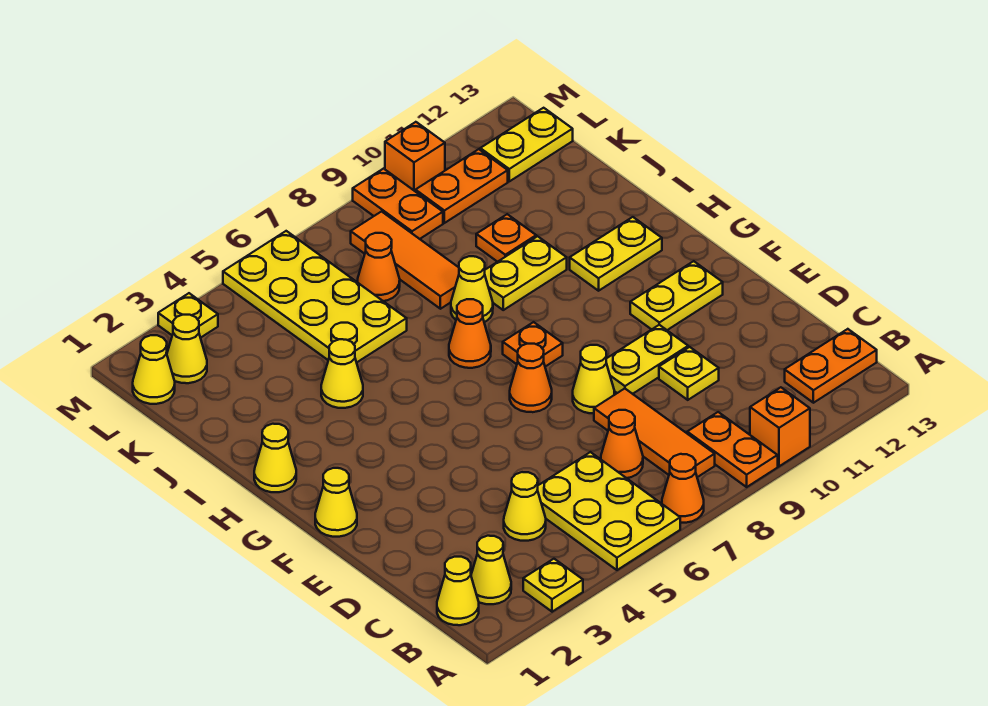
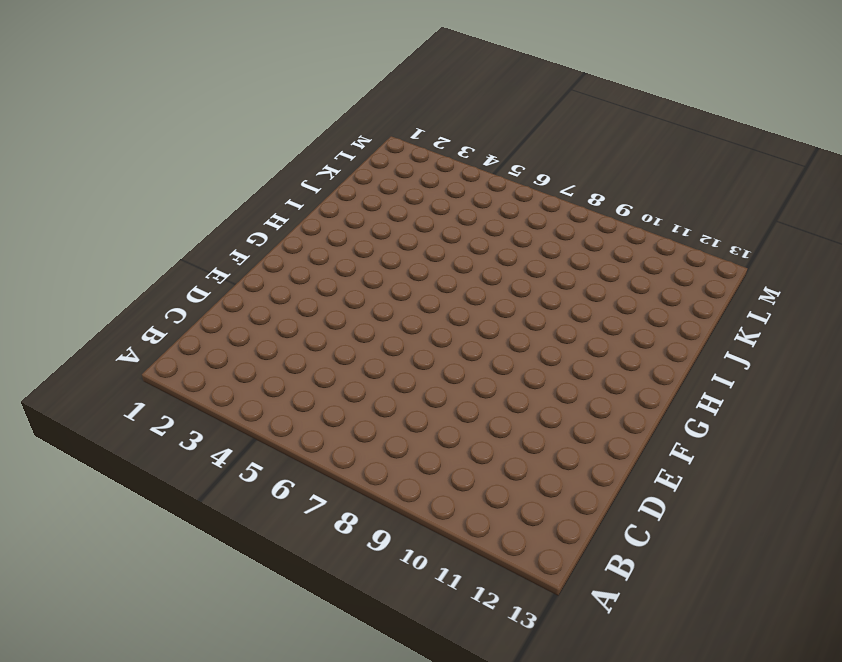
none -> yellow 1x1 plate [523,559,583,612]
none -> yellow 2x3 plate [538,452,680,570]
none -> orange 1x1 cone [662,454,704,523]
none -> orange 1x2 plate [687,412,778,487]

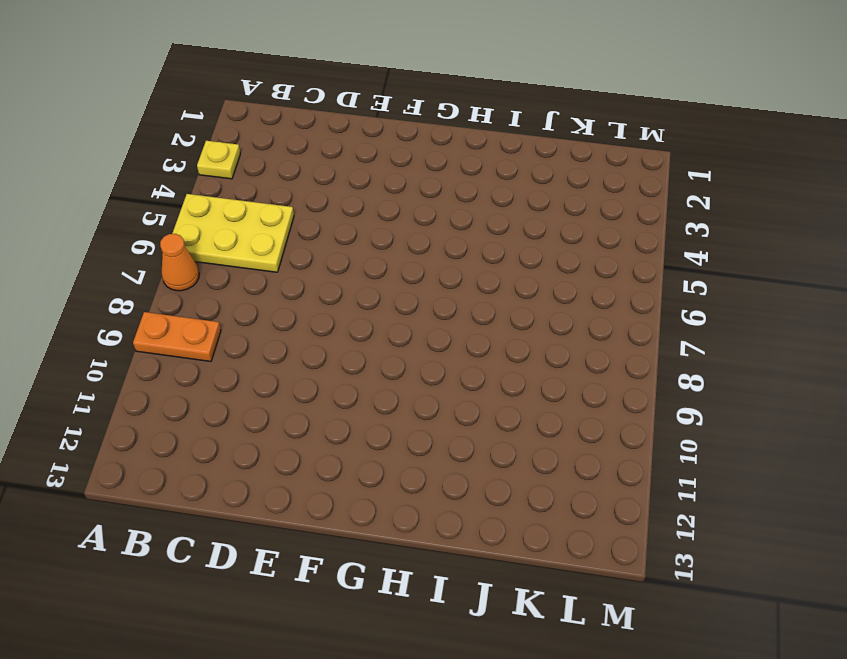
none -> orange 1x1 brick [750,387,810,466]
none -> yellow 1x1 cone [437,557,479,625]
none -> yellow 1x1 cone [471,536,511,604]
none -> orange 1x3 tile [594,389,715,477]

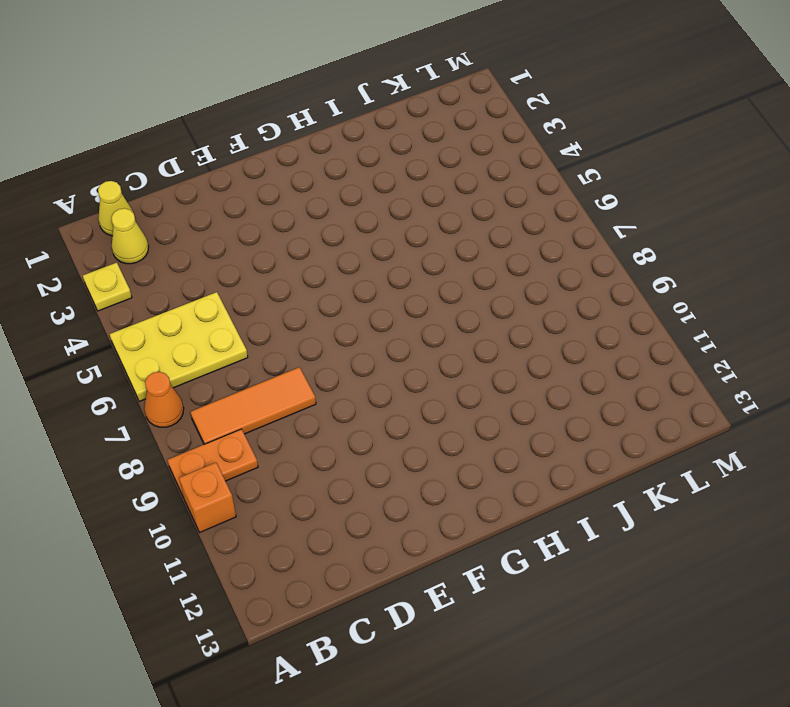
none -> orange 1x2 plate [785,329,877,403]
none -> yellow 1x1 cone [504,472,546,541]
none -> orange 1x1 cone [601,410,643,478]
none -> yellow 1x1 plate [659,347,719,400]

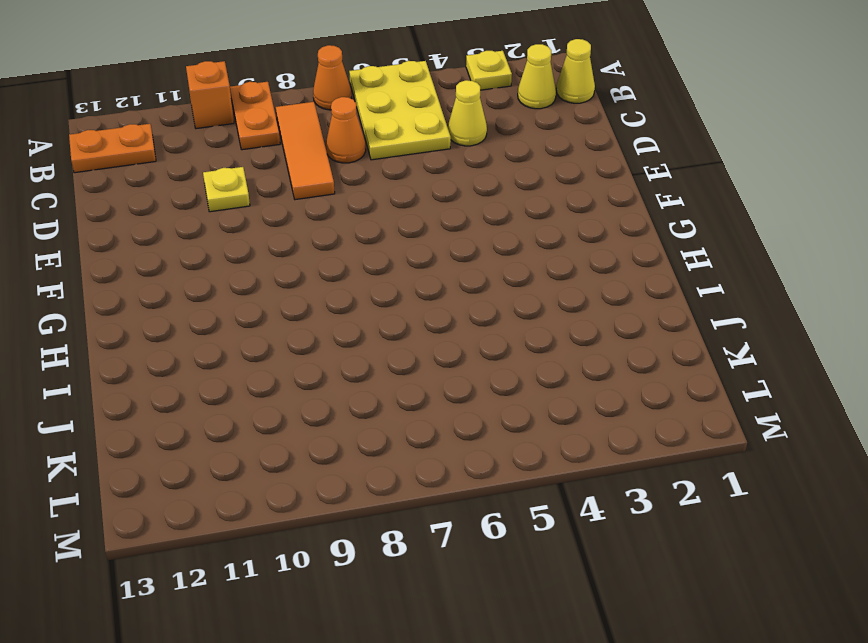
none -> yellow 1x1 cone [573,345,615,413]
none -> yellow 1x2 plate [606,325,688,394]
none -> yellow 1x1 cone [315,468,357,537]
none -> orange 1x1 cone [510,344,552,412]

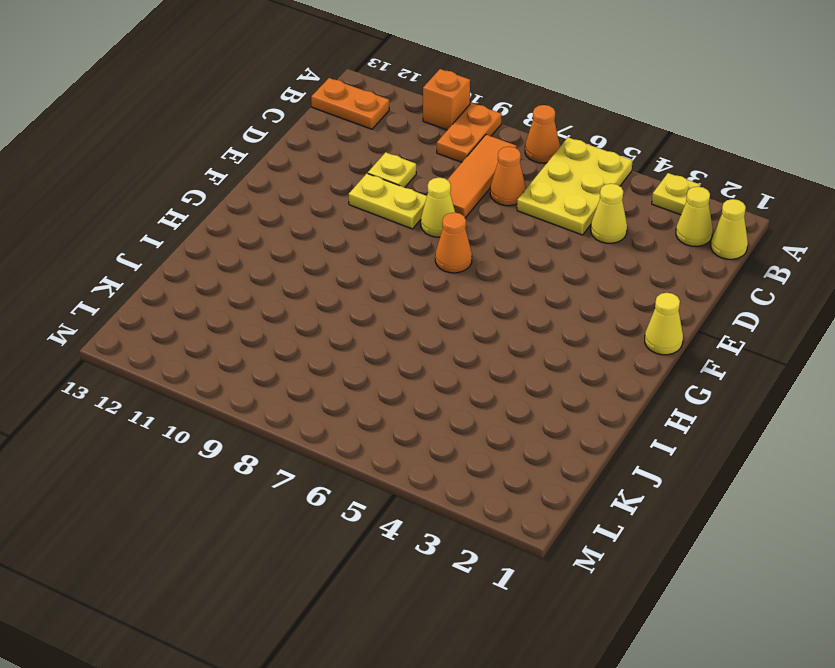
none -> yellow 1x2 plate [630,261,723,330]
none -> orange 1x1 plate [503,322,563,367]
none -> yellow 1x1 cone [254,424,296,492]
none -> orange 1x1 cone [449,299,491,368]

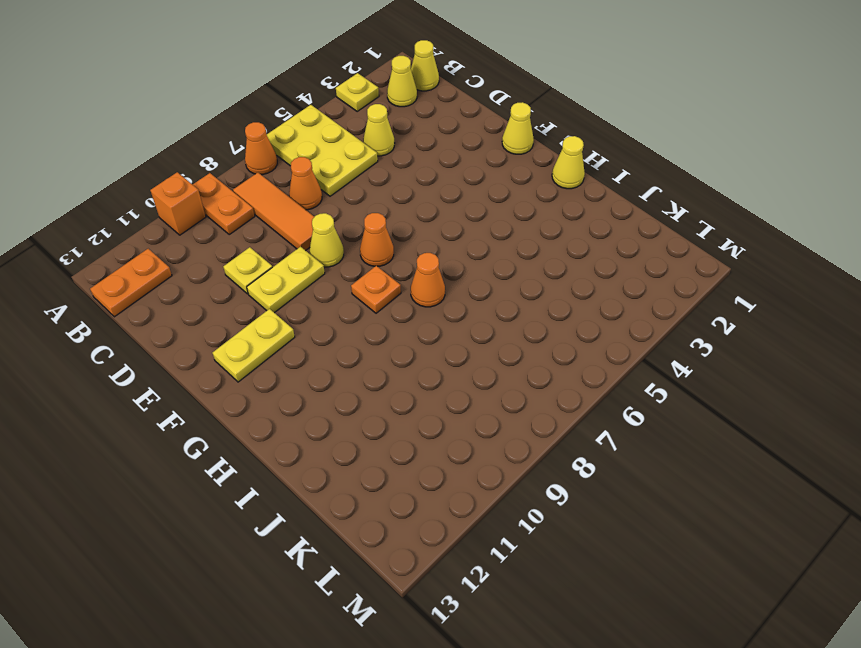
none -> yellow 1x2 plate [570,217,662,291]
none -> yellow 1x1 cone [321,339,363,408]
none -> yellow 1x1 cone [451,256,493,322]
none -> yellow 1x2 plate [485,236,567,310]

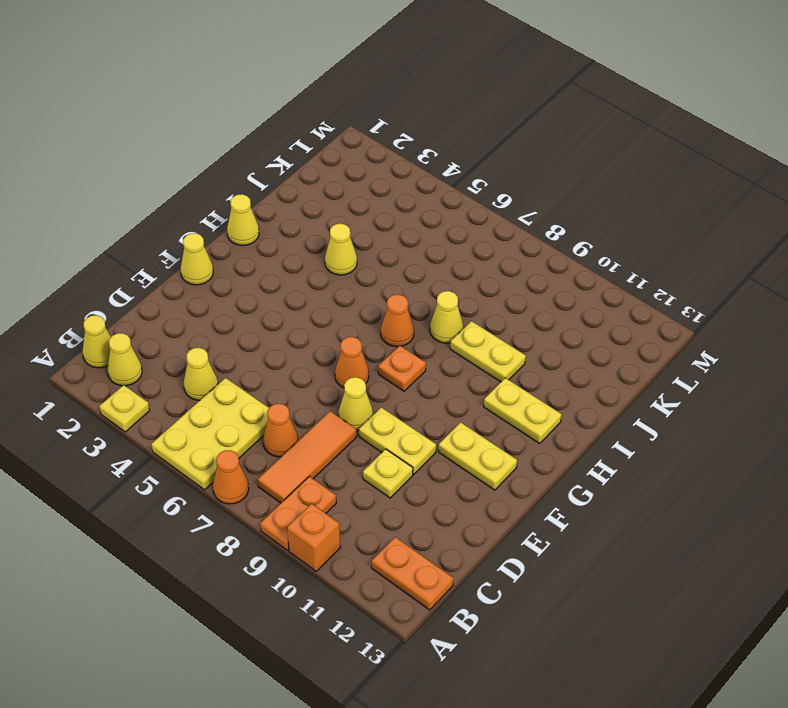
none -> yellow 2x4 plate [223,231,407,362]
none -> orange 1x3 tile [351,212,459,309]
none -> orange 1x1 plate [476,214,536,262]
none -> orange 1x1 cone [358,233,400,301]

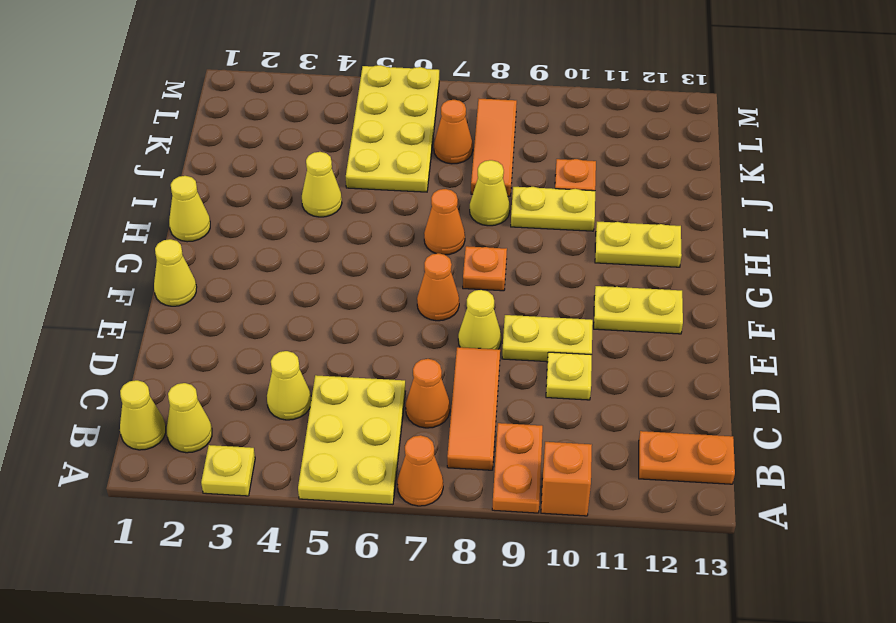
none -> yellow 1x1 cone [133,335,175,404]
none -> yellow 1x1 cone [167,315,207,383]
none -> orange 1x2 plate [353,169,443,239]
none -> orange 1x2 plate [416,149,508,223]

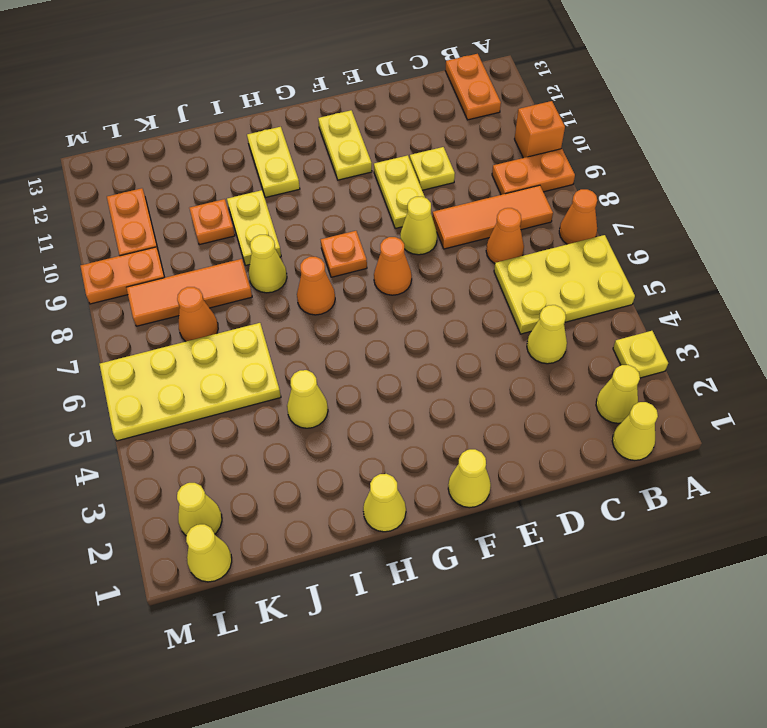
none -> yellow 1x2 plate [480,108,573,181]
none -> yellow 1x1 plate [158,293,218,338]
none -> orange 1x1 brick [385,122,445,192]

